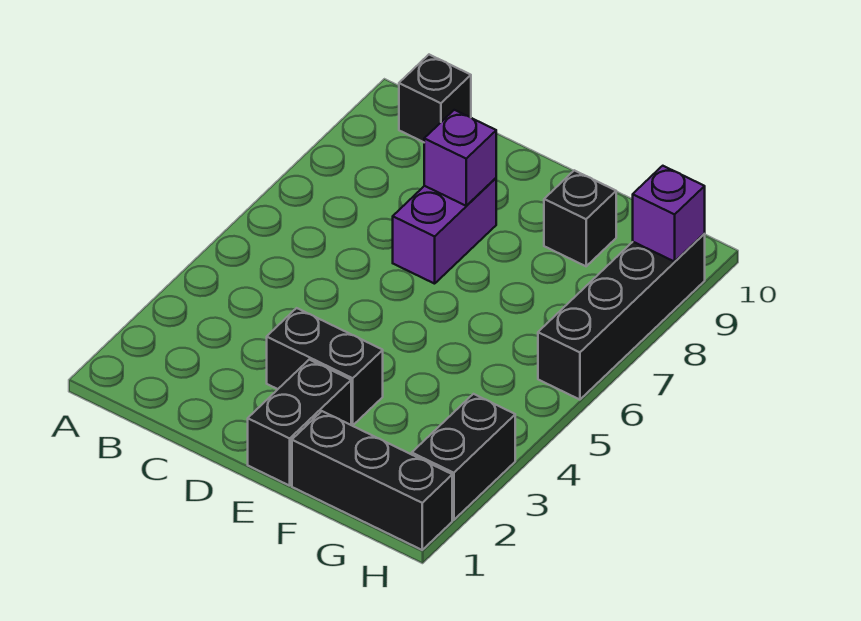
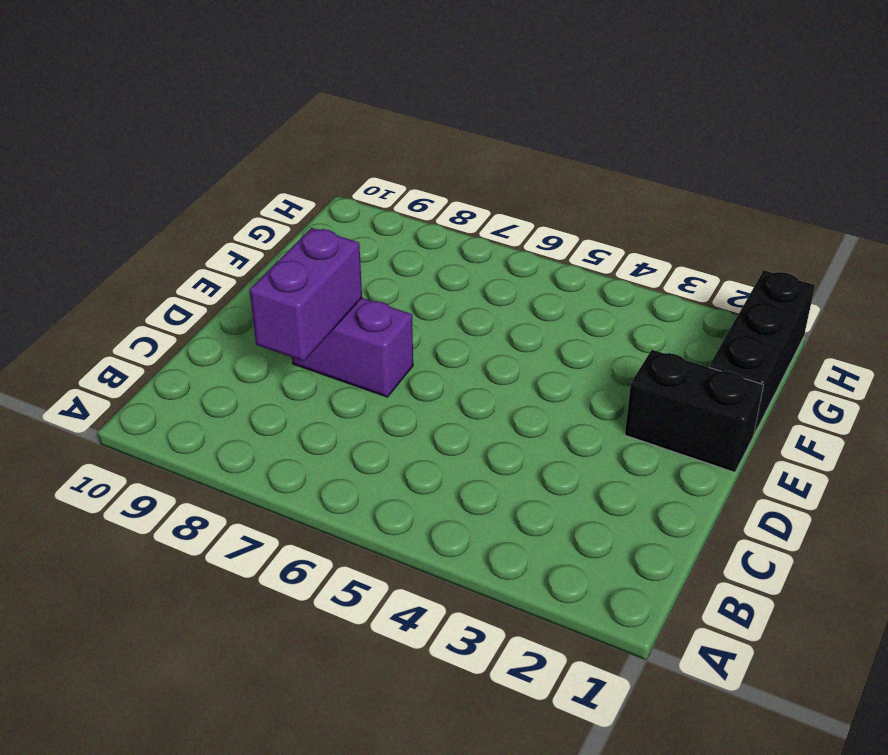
purple 1x2 brick [250,228,362,361] -> purple 1x1 brick [424,110,496,206]
none -> black 1x1 brick [399,55,471,142]
none -> black 1x2 brick [267,308,383,426]

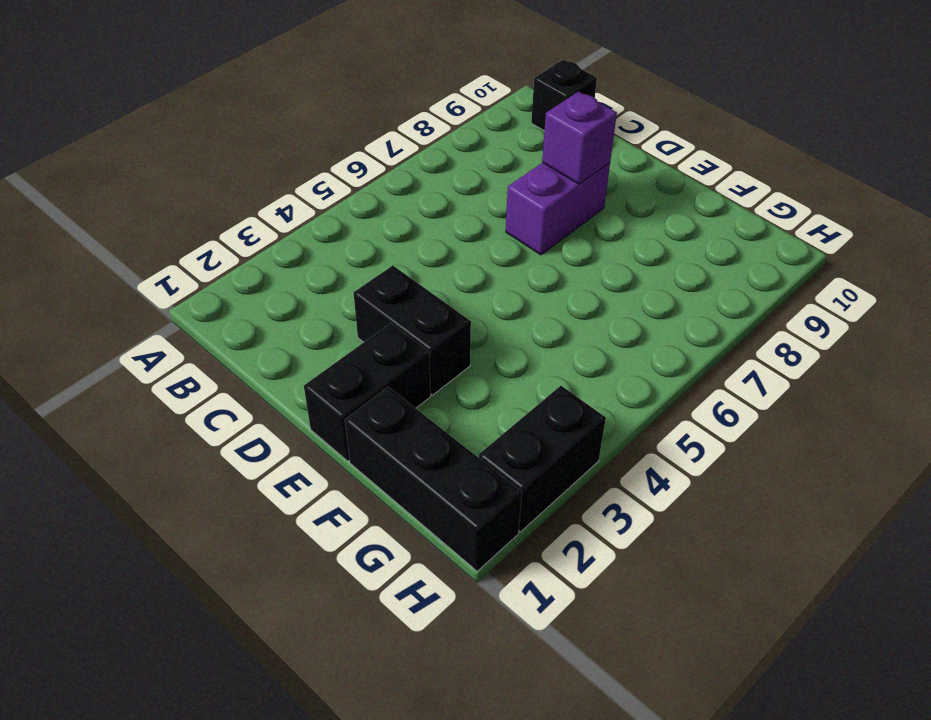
none -> black 1x1 brick [544,170,616,266]
none -> black 1x4 brick [538,234,705,400]

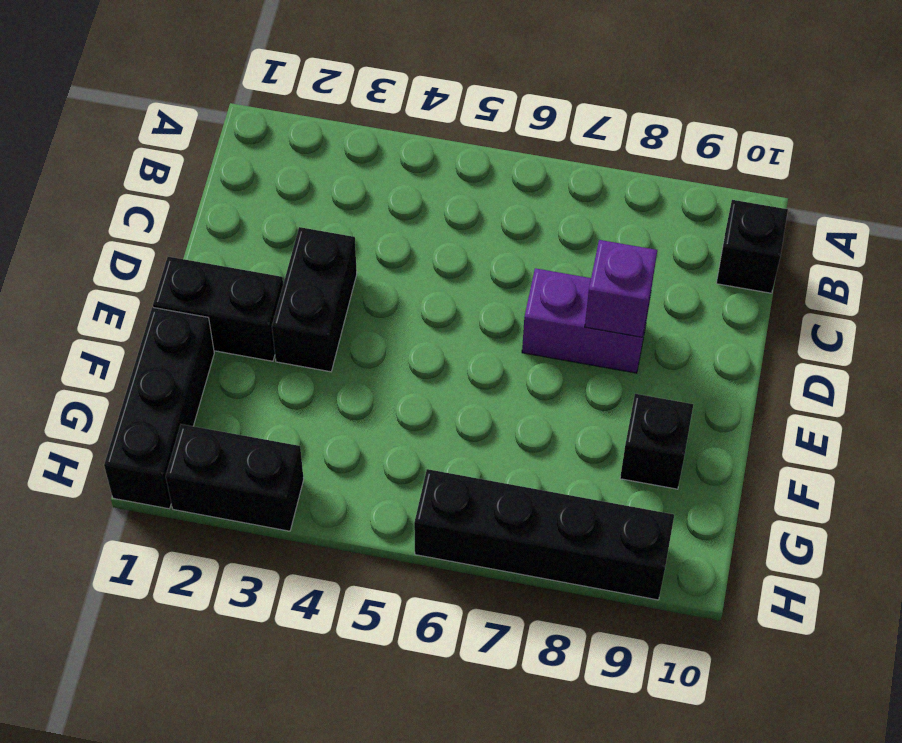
none -> purple 1x1 brick [633,166,705,262]

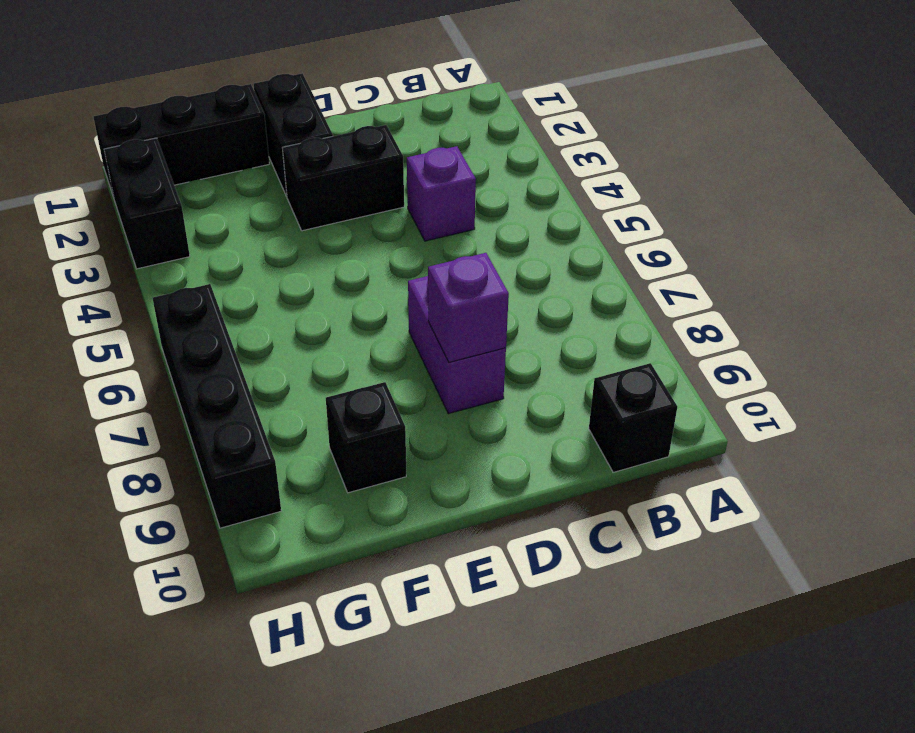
purple 1x1 brick [407,146,476,241] -> purple 1x1 brick moved to [633,166,705,262]

